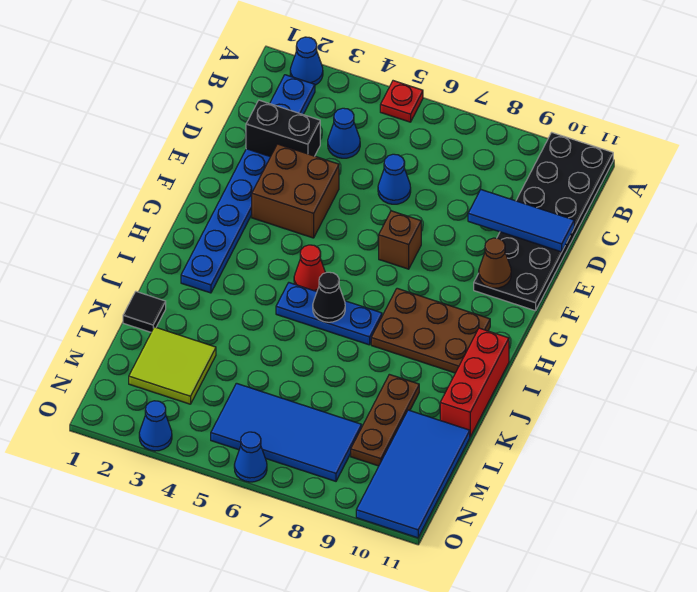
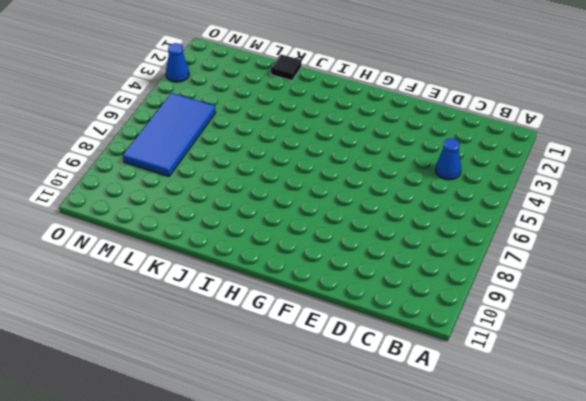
none -> blue 1x1 cone [290,37,323,85]
none -> red 1x1 plate [380,81,423,122]
none -> black 2x6 plate [474,132,613,311]

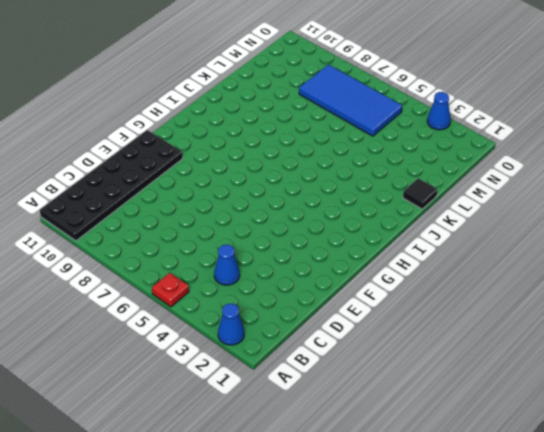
none -> blue 1x8 plate [181,75,315,293]
none -> blue 1x1 cone [378,154,411,204]
none -> brown 2x2 brick [252,144,339,238]

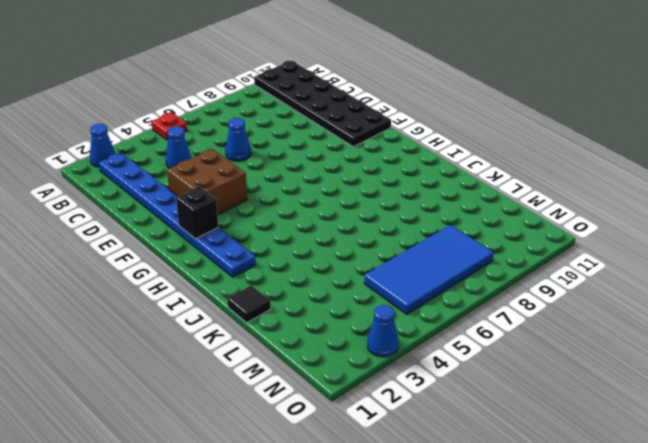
black 1x1 brick [176,187,218,239] -> none
none -> brown 1x1 brick [379,211,421,269]
none -> red 1x1 cone [294,245,325,291]
none -> brown 2x3 plate [371,288,490,373]

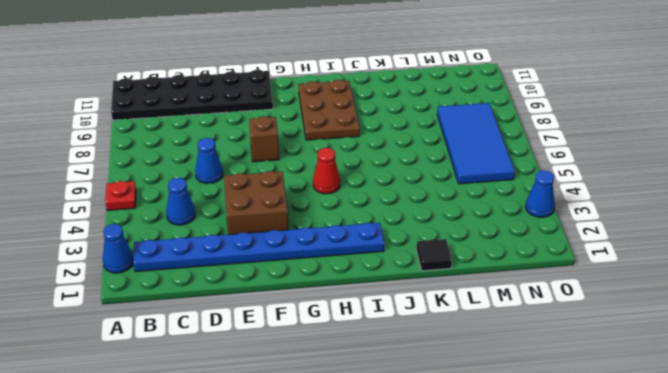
none -> blue 1x3 plate [276,283,382,345]
none -> red 1x3 brick [440,328,509,437]
none -> brown 1x3 plate [351,374,419,466]

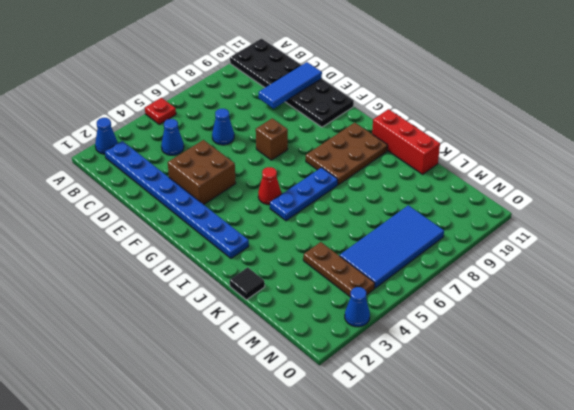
brown 1x3 plate [303,242,375,297] -> brown 1x3 plate moved to [351,374,419,466]
none -> lime 2x2 tile [129,327,216,404]
none -> blue 2x4 tile [356,410,470,538]
none -> blue 1x1 cone [234,432,267,482]

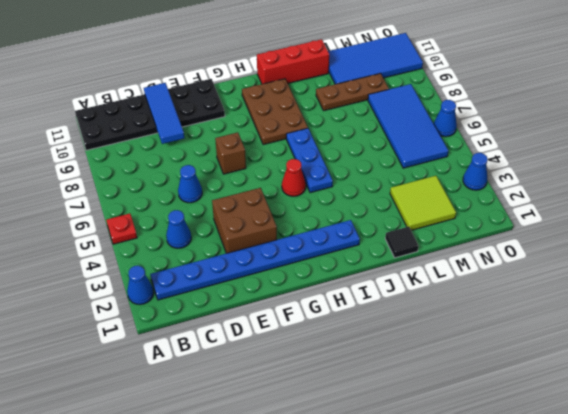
none -> black 1x2 brick [246,100,320,157]
none -> brown 1x1 cone [479,238,511,288]
none -> black 1x1 cone [313,272,345,322]

